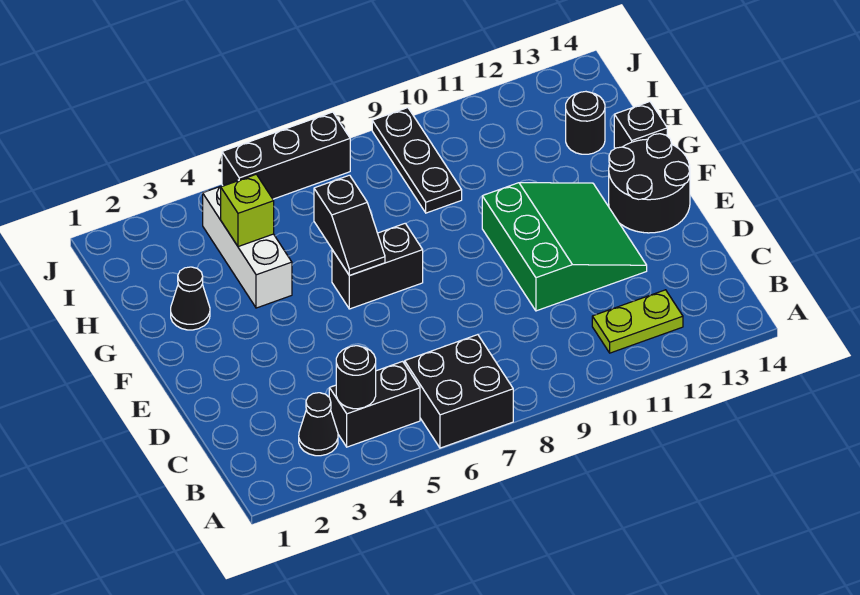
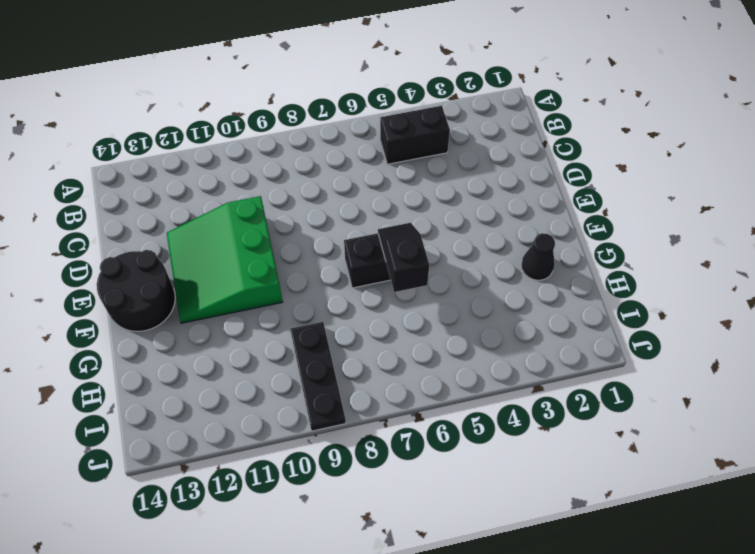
none -> black 2x2 brick [405,335,513,448]
none -> black 1x1 cone [299,393,338,456]
none -> lime 1x2 plate [592,290,683,353]

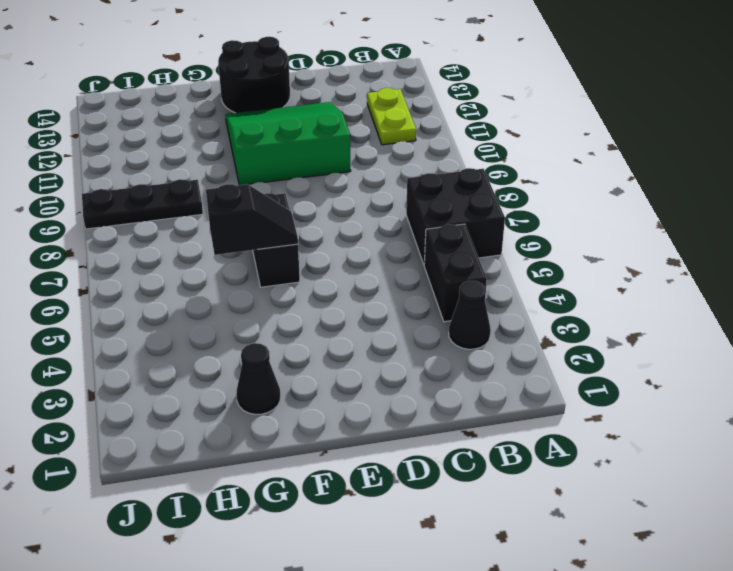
none -> white 1x3 brick [203,180,292,308]
none -> black 1x1 brick [614,102,667,148]
none -> black 1x1 round brick [566,92,605,154]

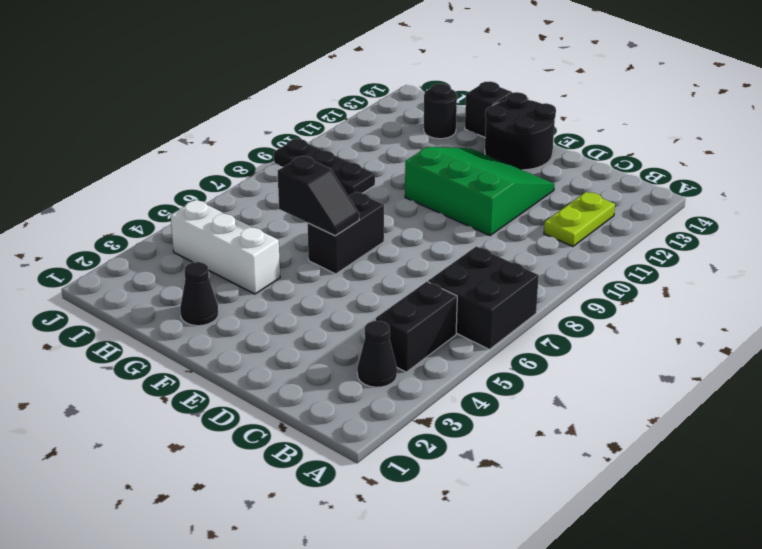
none -> black 1x3 brick [222,112,350,199]
none -> black 1x1 round brick [336,346,376,409]
none -> lime 1x1 brick [221,174,274,247]

